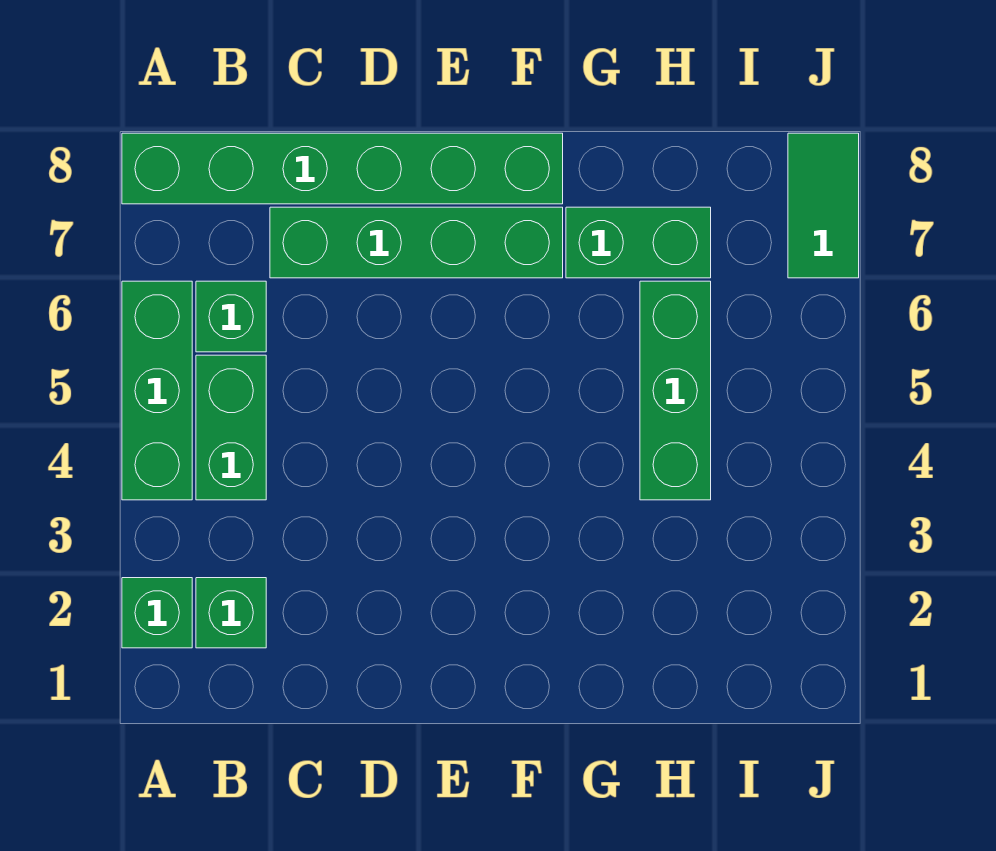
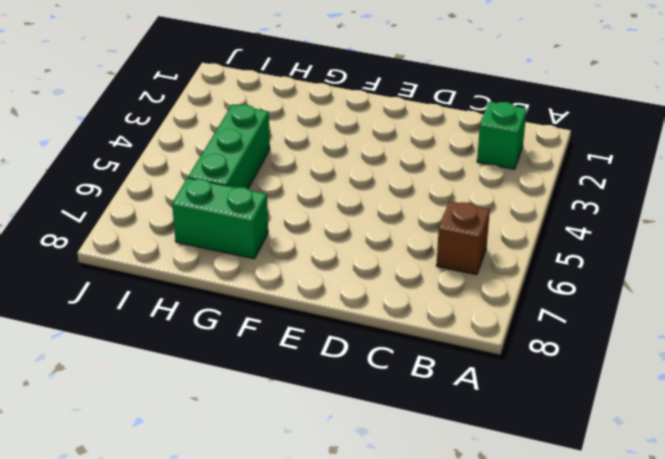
brown 1x1 brick [436,201,490,275] -> green 1x1 brick [196,281,266,352]
none -> green 1x1 brick [122,578,192,648]
none -> green 1x3 brick [122,281,192,500]

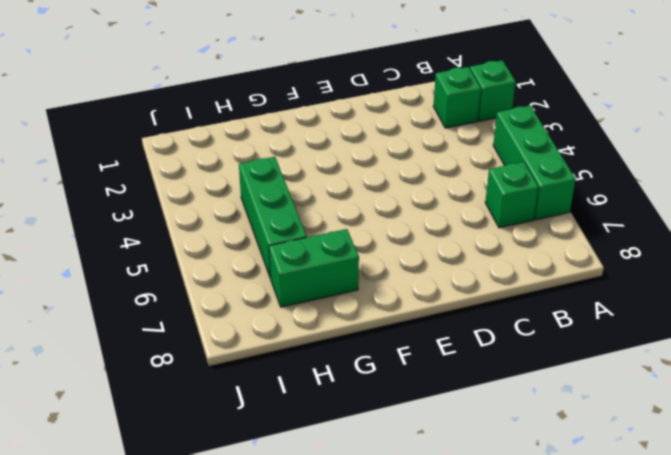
none -> green 1x6 brick [122,133,563,204]
none -> green 1x2 brick [196,355,266,500]

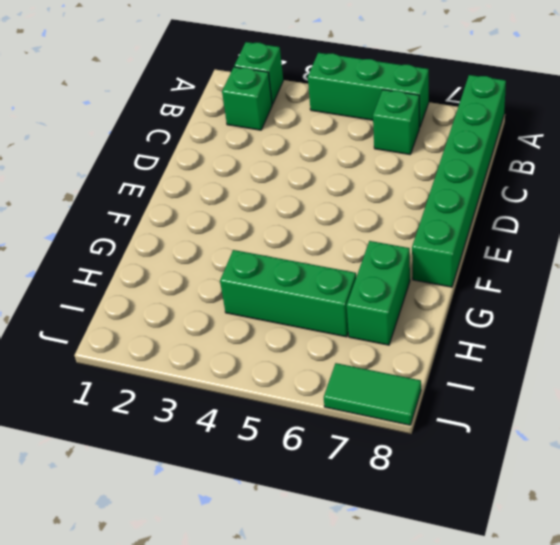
none -> green 1x2 brick [196,355,266,500]
none -> green 1x4 brick [270,207,563,278]

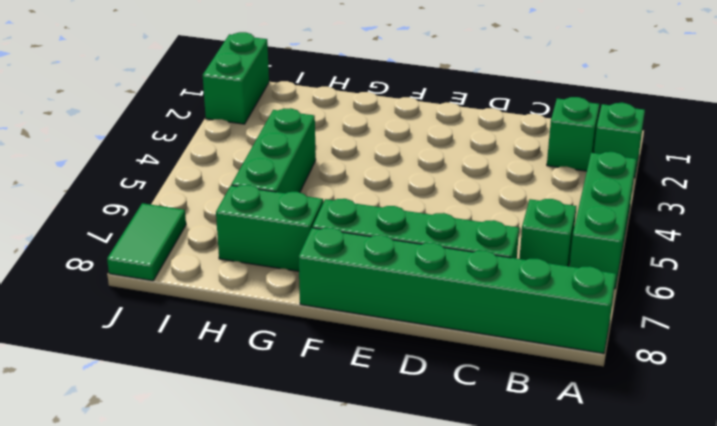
green 1x2 brick [203,32,269,124] -> green 1x2 brick moved to [196,355,266,500]

